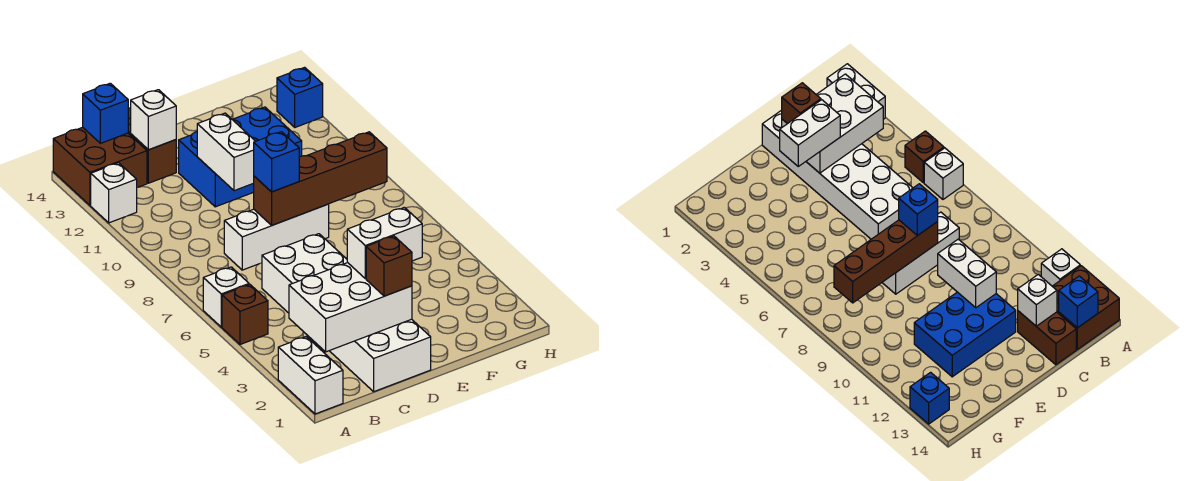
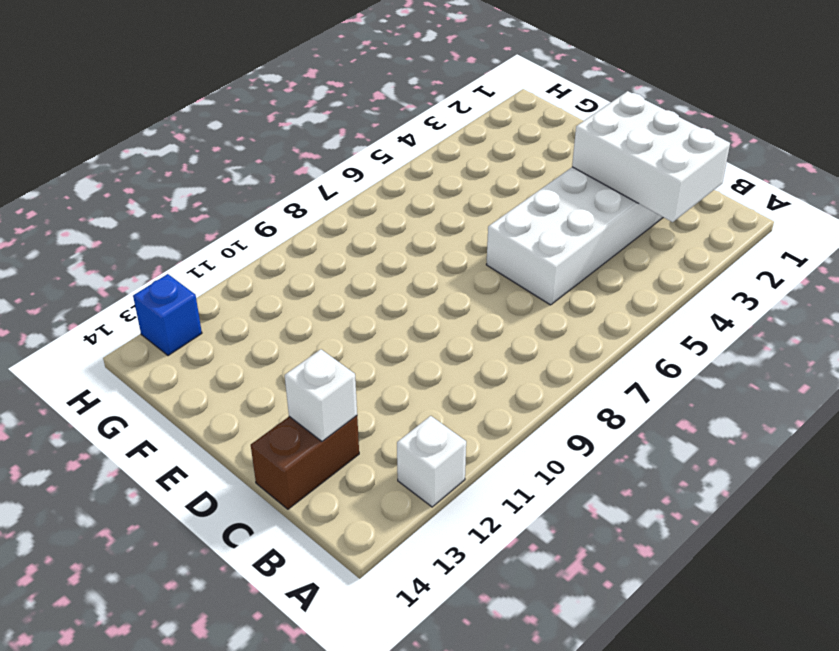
none -> white 1x2 brick [278,337,343,414]
none -> brown 1x1 brick [222,284,268,344]
none -> white 1x1 brick [203,267,249,327]

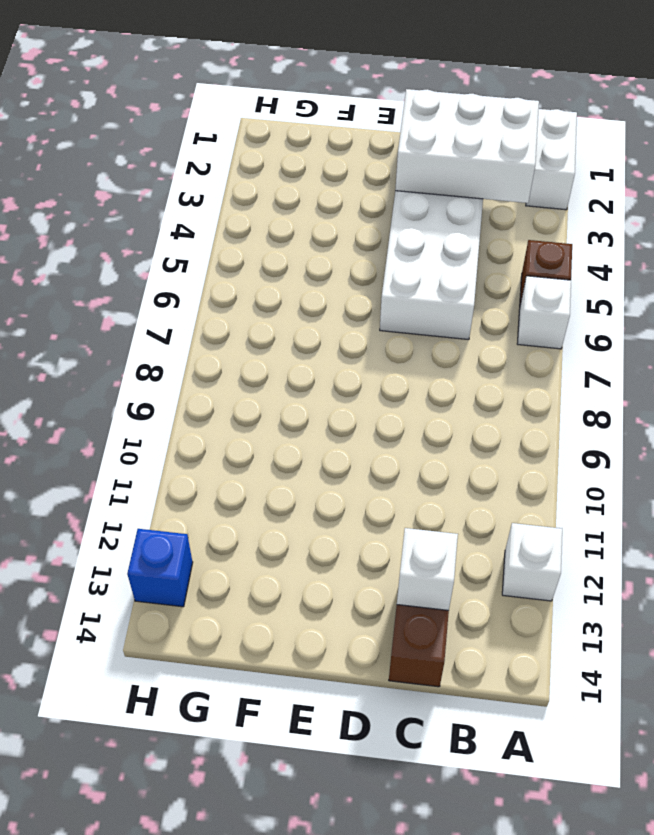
none -> brown 2x2 brick [53,127,147,205]
none -> white 1x3 brick [224,204,329,270]
none -> blue 2x3 brick [179,107,302,207]

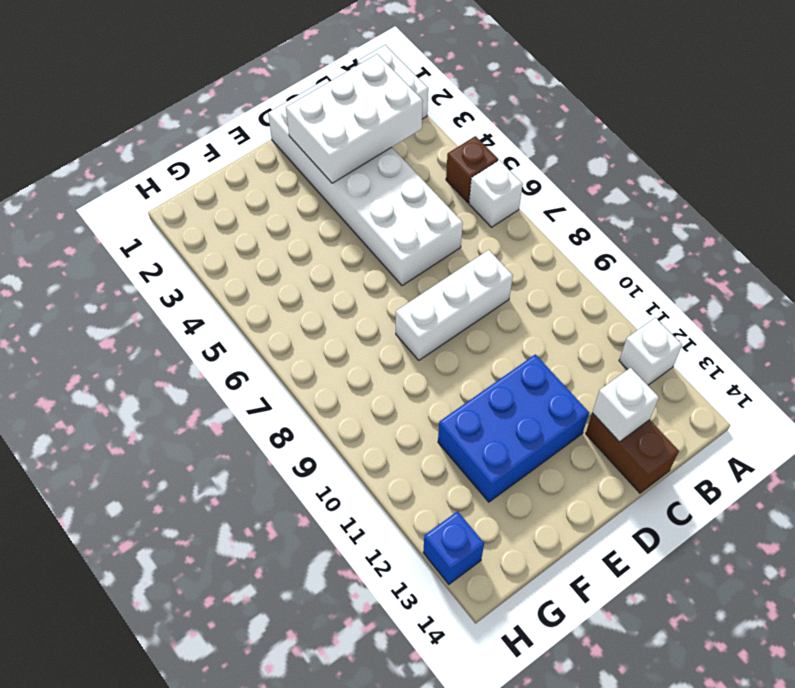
none -> brown 2x2 brick [53,127,147,205]
none -> blue 1x1 brick [83,83,128,143]
none -> brown 1x4 brick [254,132,387,225]

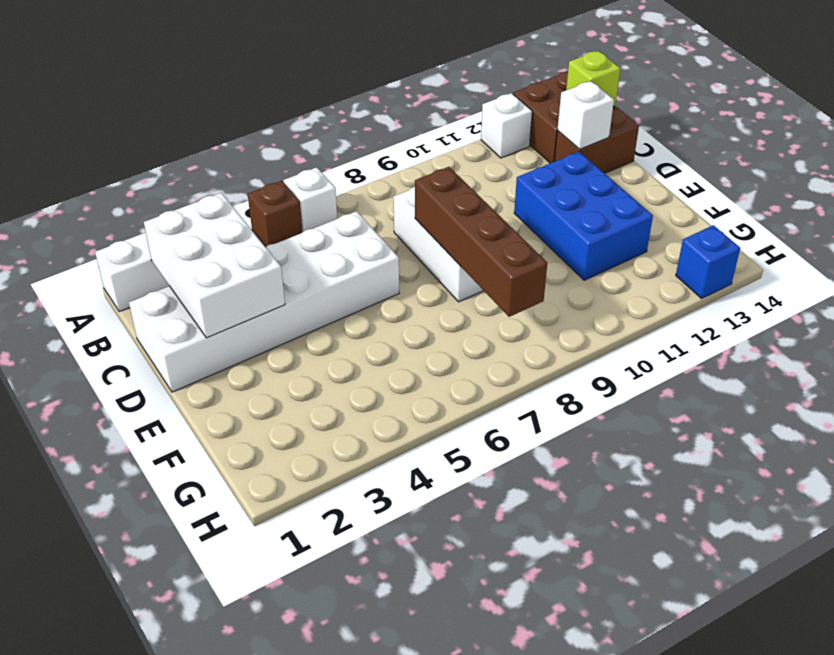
lime 1x1 brick [566,51,620,106] -> blue 1x1 brick [83,83,128,143]
none -> white 1x2 brick [197,113,256,191]
none -> brown 1x1 brick [366,236,412,296]
none -> white 1x2 brick [347,207,422,279]

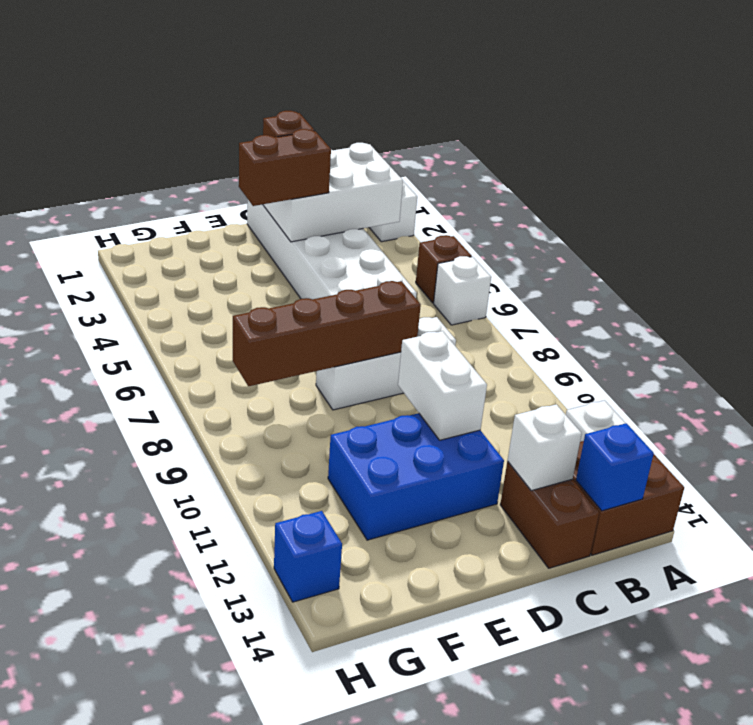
brown 1x2 brick [239,129,331,206] -> white 1x2 brick [347,207,422,279]
none -> blue 1x1 brick [254,132,299,192]

